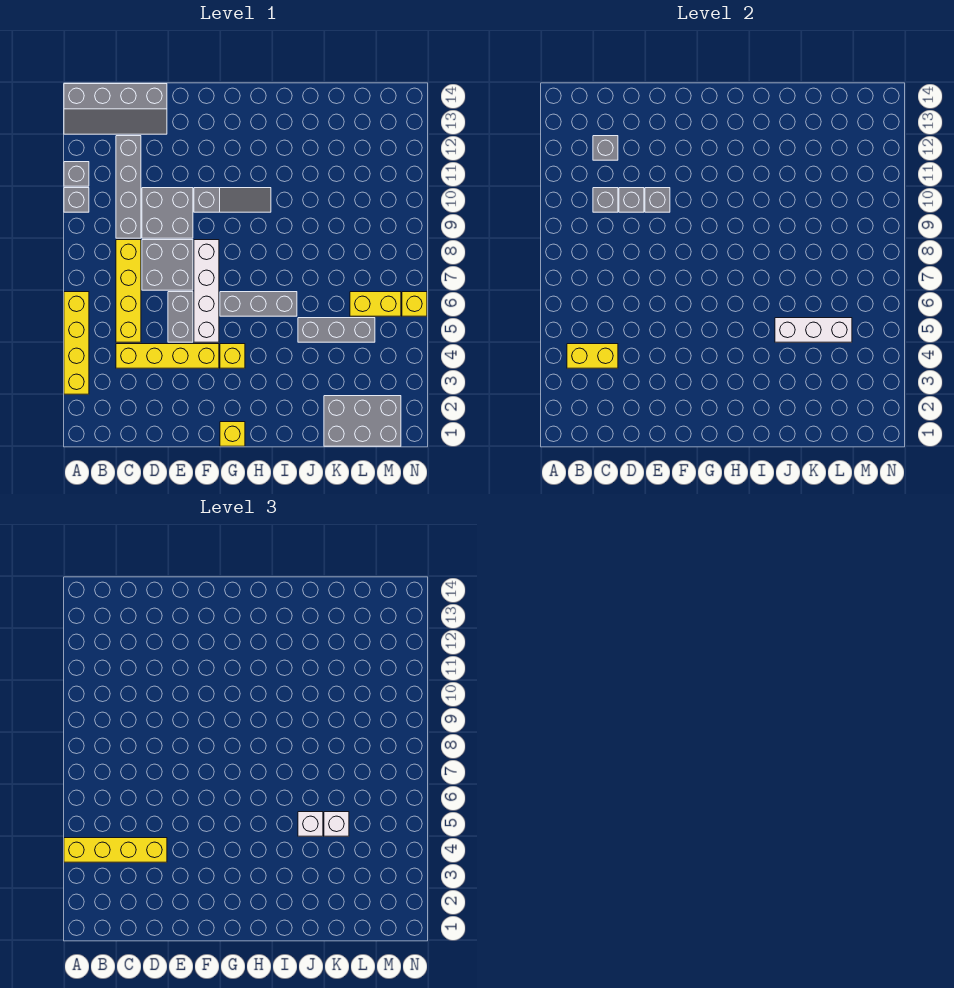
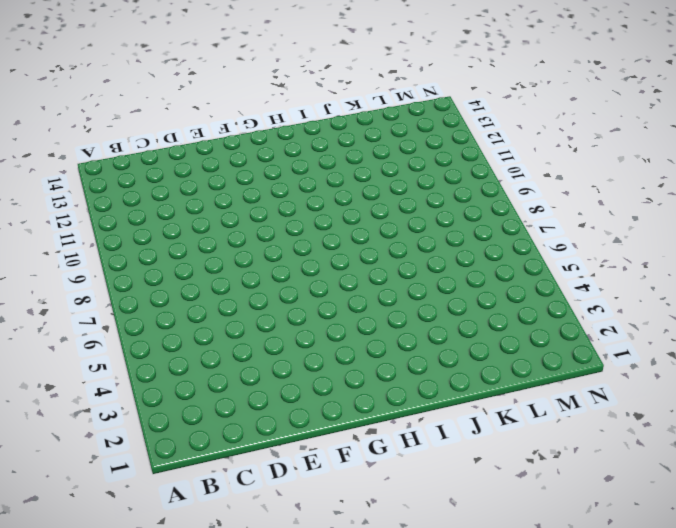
none -> yellow 1x4 brick [64,292,89,394]
none -> grey 1x1 brick [64,188,89,212]
none -> grey 1x1 brick [64,162,89,186]

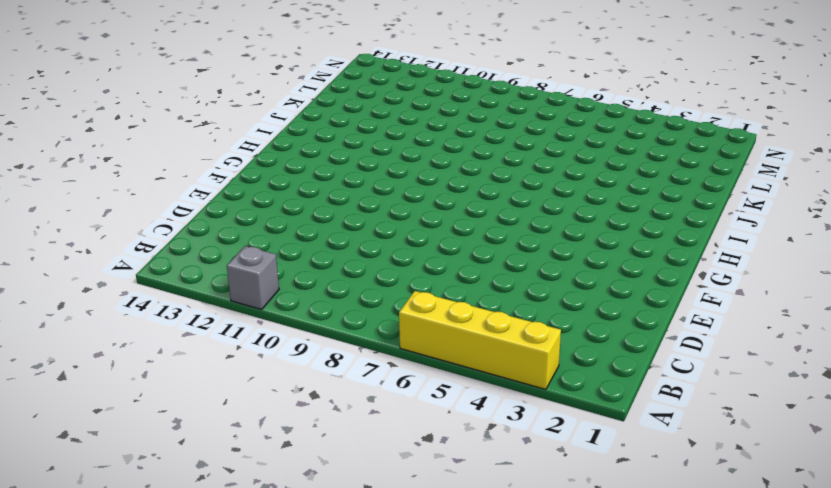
none -> grey 1x1 brick [64,188,89,212]
none -> grey 2x4 slope [64,84,167,134]
none -> yellow 1x4 brick [116,344,219,368]

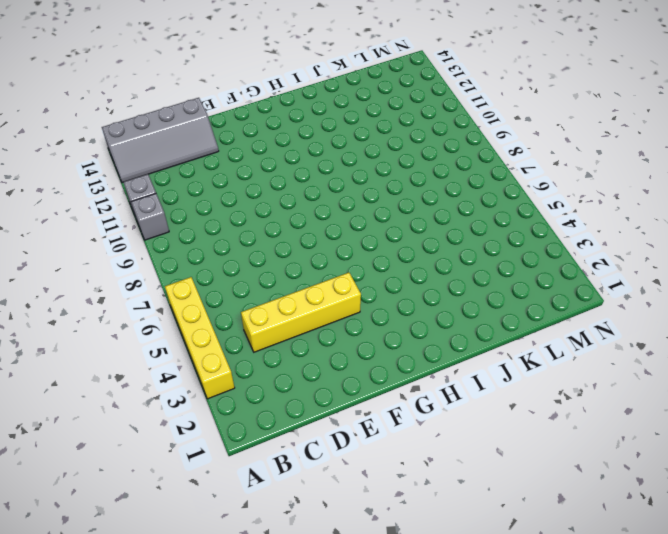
none -> yellow 1x4 brick [116,240,141,342]
none -> grey 1x4 brick [116,136,141,238]
none -> grey 2x2 brick [142,240,193,290]

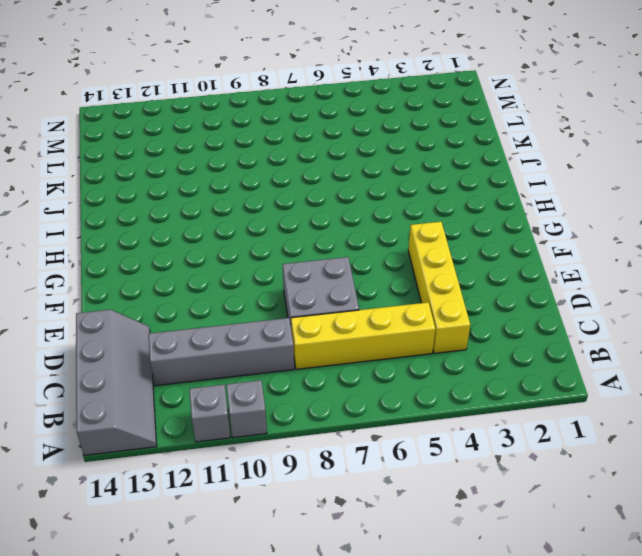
none -> yellow 1x4 brick [64,292,89,394]
none -> grey 2x2 brick [142,188,193,238]
none -> grey 1x2 brick [168,292,193,342]

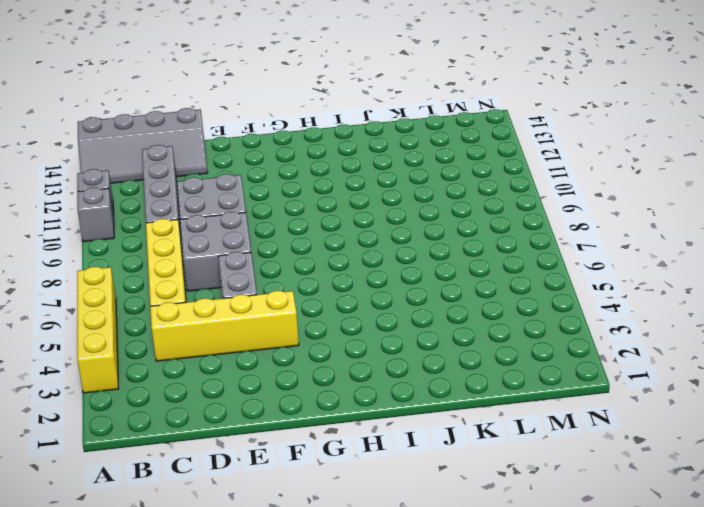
none -> white 1x4 brick [194,240,219,342]
none -> grey 1x3 slope [194,188,271,212]
none -> yellow 1x1 brick [220,422,245,446]

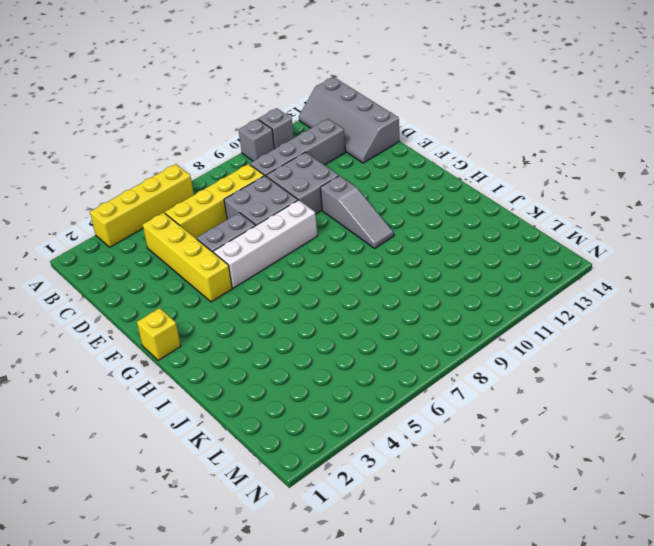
none -> yellow 1x1 brick [220,344,245,368]
none -> grey 1x3 brick [220,292,297,316]
none -> grey 1x3 brick [298,318,375,342]

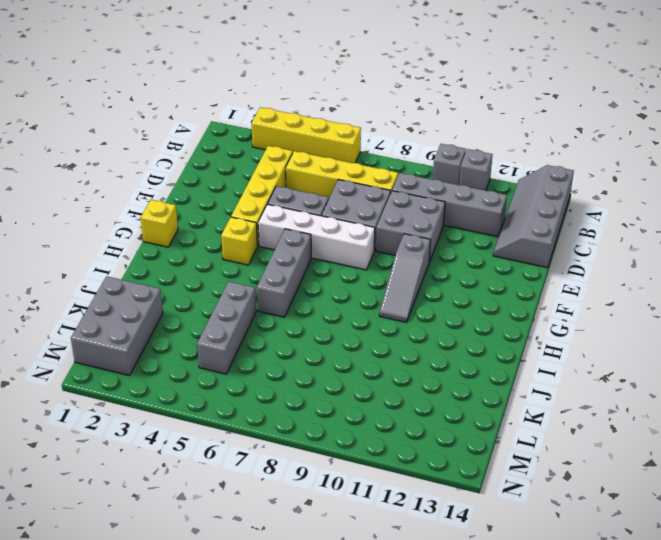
none -> yellow 1x2 brick [350,292,401,316]
none -> yellow 1x1 brick [402,292,427,316]
none -> yellow 1x2 brick [567,344,618,368]

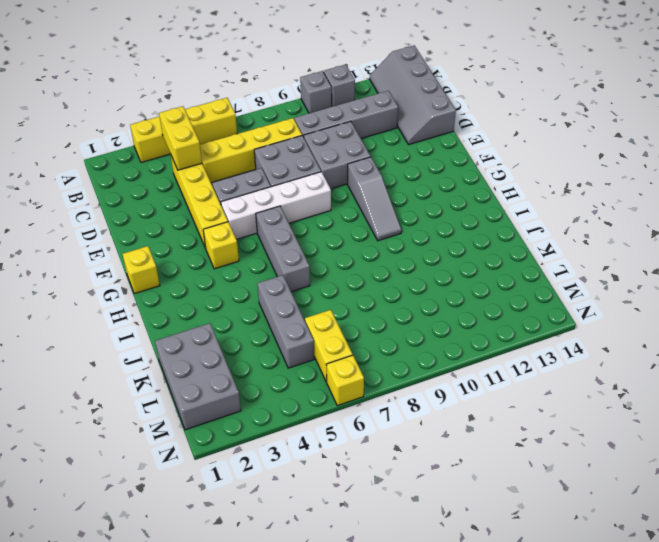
none -> grey 1x1 brick [593,188,618,212]
none -> grey 1x1 brick [593,136,618,160]
none -> grey 1x1 brick [619,188,644,212]

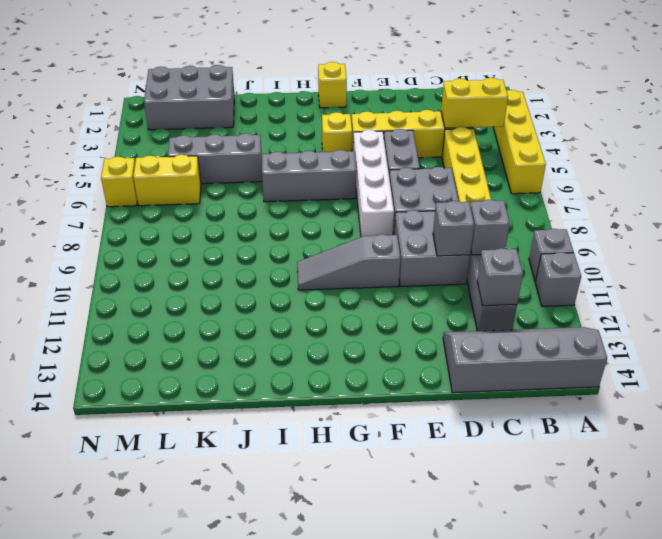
none -> grey 1x1 brick [645,188,670,212]
none -> white 1x3 brick [775,318,852,342]
none -> yellow 1x4 brick [64,838,167,862]

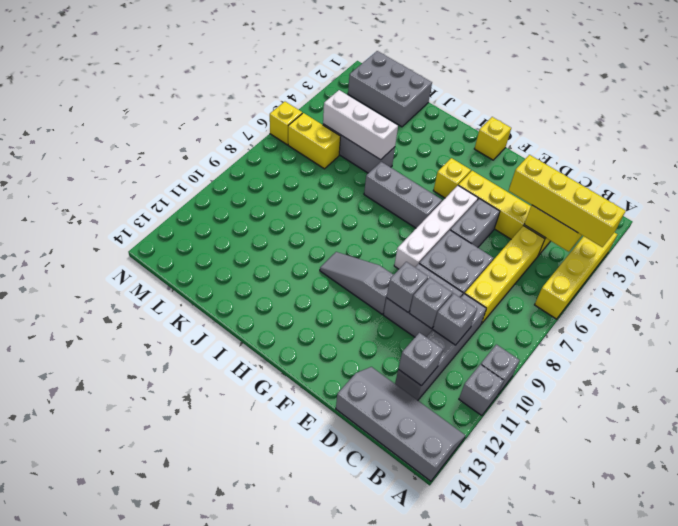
none -> white 1x1 brick [298,812,323,836]
none -> white 1x1 brick [324,812,349,836]

